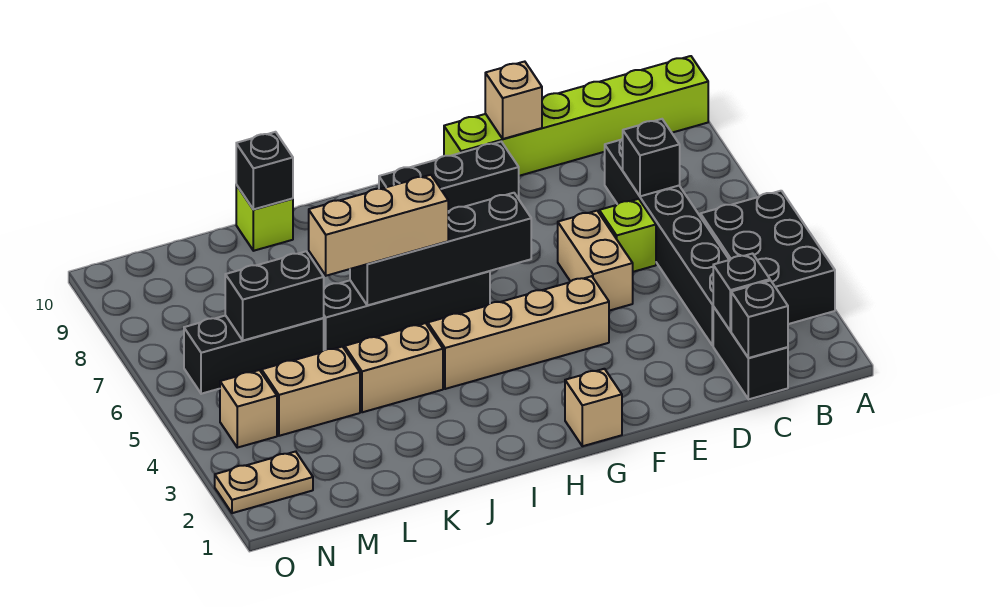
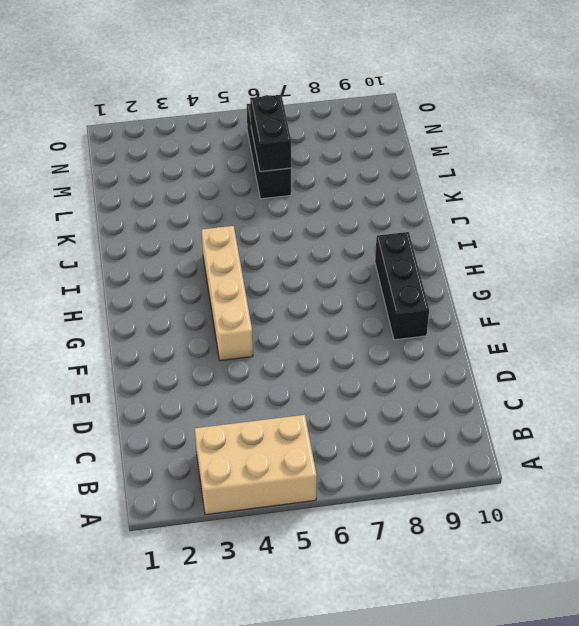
tan 2x3 brick [195,415,317,515] -> black 2x3 brick [700,191,835,324]
none -> lime 1x6 brick [444,56,708,176]
none -> black 1x2 brick [713,307,788,399]
none -> black 1x6 brick [605,139,729,345]

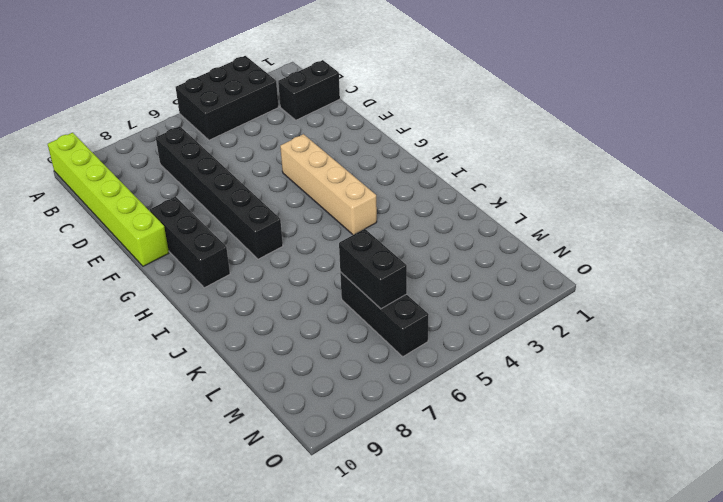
black 1x6 brick [156,126,283,259] -> black 1x6 brick turned to [605,139,729,345]
none -> lime 1x1 brick [599,199,656,272]
none -> tan 1x2 brick [558,211,633,311]
none -> tan 1x1 brick [565,369,622,446]

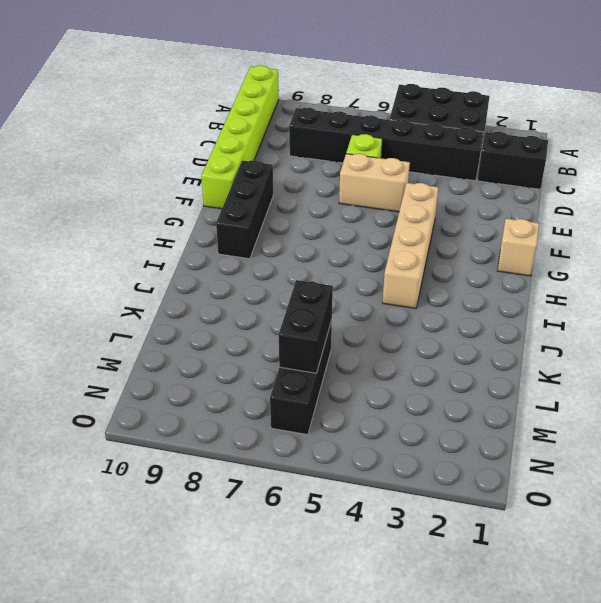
none -> black 1x4 brick [324,271,490,350]
none -> tan 1x2 brick [345,323,443,412]
none -> lime 1x1 brick [236,185,293,251]

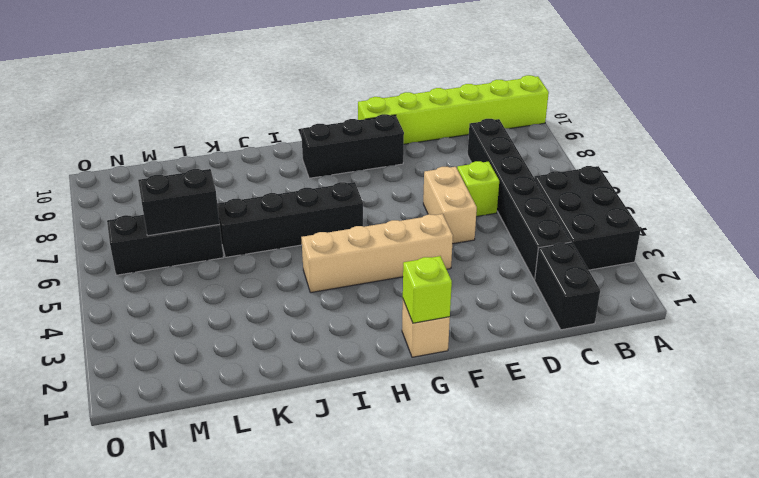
lime 1x1 brick [403,256,452,323] -> lime 1x1 brick moved to [236,185,293,251]
none -> tan 1x2 brick [345,323,443,412]
none -> tan 1x2 brick [262,347,360,436]
none -> tan 1x2 plate [215,451,313,513]

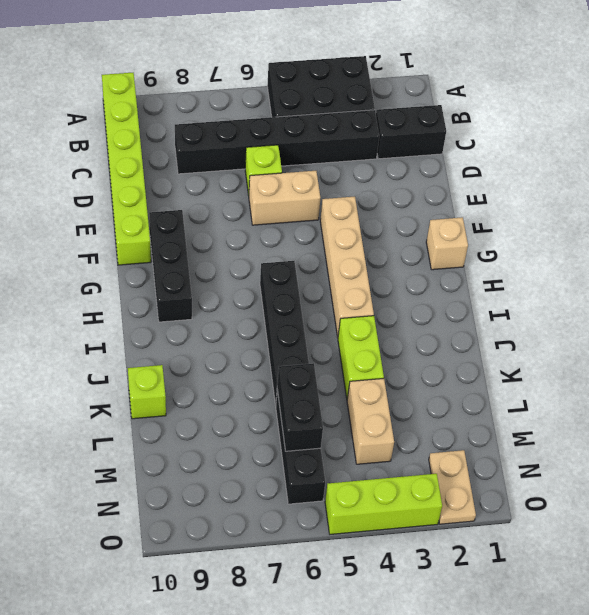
lime 1x2 brick [338,316,384,398] -> tan 1x2 brick [345,323,443,412]
lime 1x3 brick [325,474,442,534] -> none
none -> tan 1x1 brick [220,370,277,448]
none -> black 1x1 brick [731,280,788,358]
none -> black 1x1 brick [713,254,770,331]

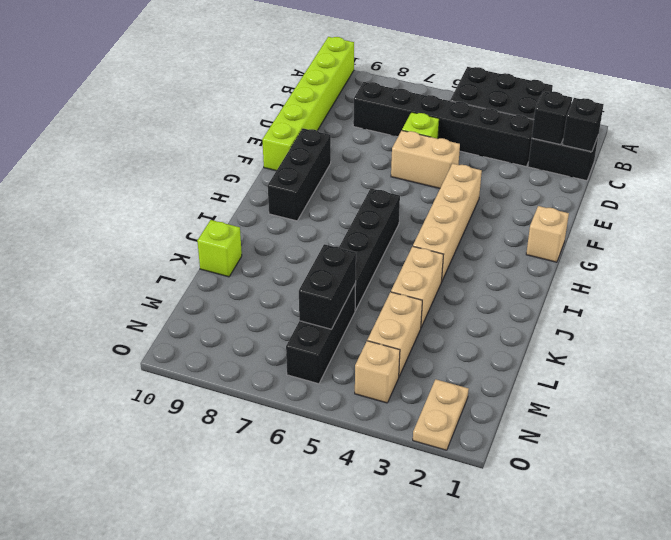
none -> black 1x1 brick [623,119,680,196]
none -> tan 1x1 brick [485,62,542,139]
none -> black 1x4 brick [350,193,531,305]

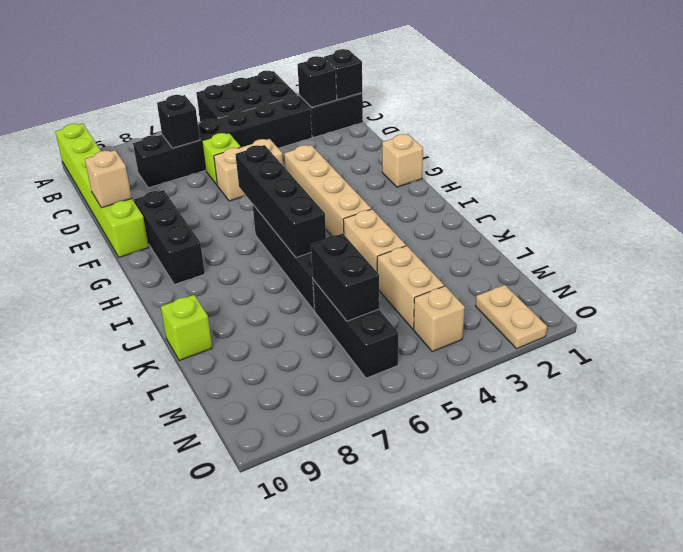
none -> black 1x1 brick [236,132,293,210]
none -> tan 1x3 brick [309,175,448,276]

